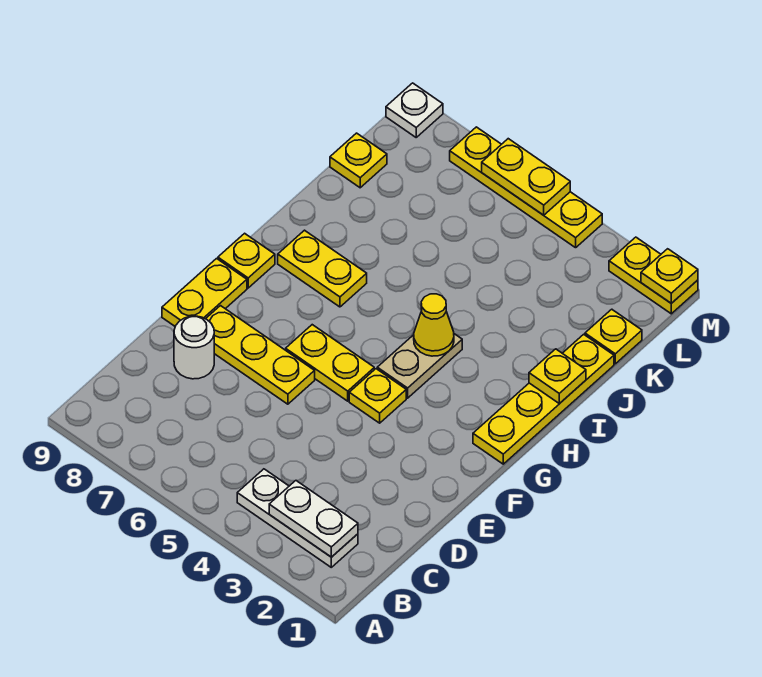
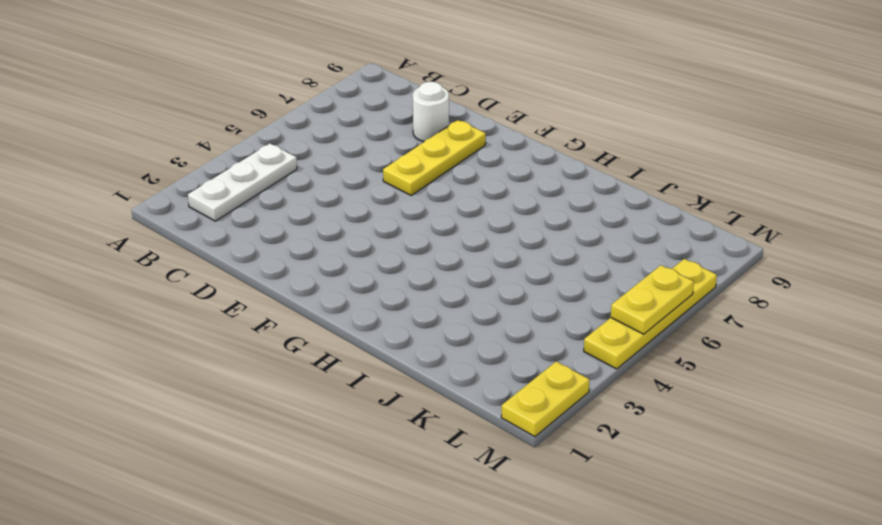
none -> yellow 1x2 plate [162,259,247,326]
none -> yellow 1x1 plate [349,369,406,423]
none -> yellow 1x2 plate [286,325,374,401]

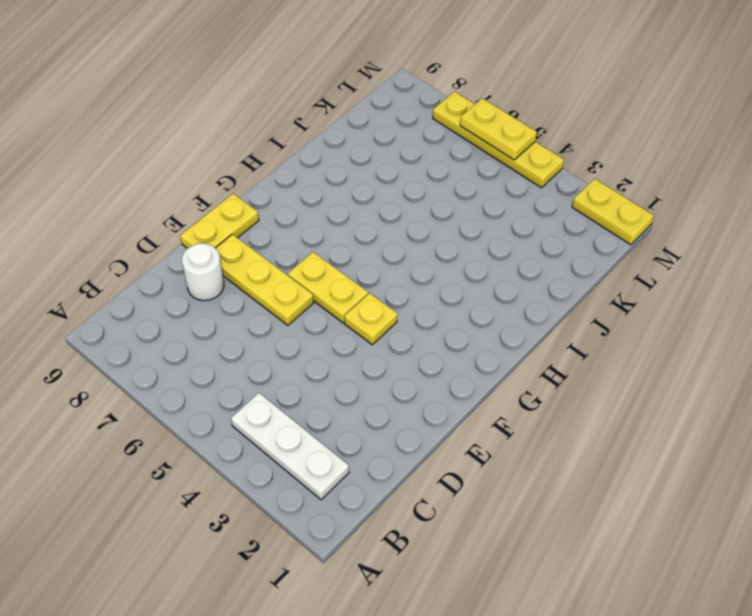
none -> yellow 1x4 plate [473,334,614,464]
none -> tan 1x2 plate [377,334,462,398]
none -> yellow 1x1 plate [218,233,275,288]

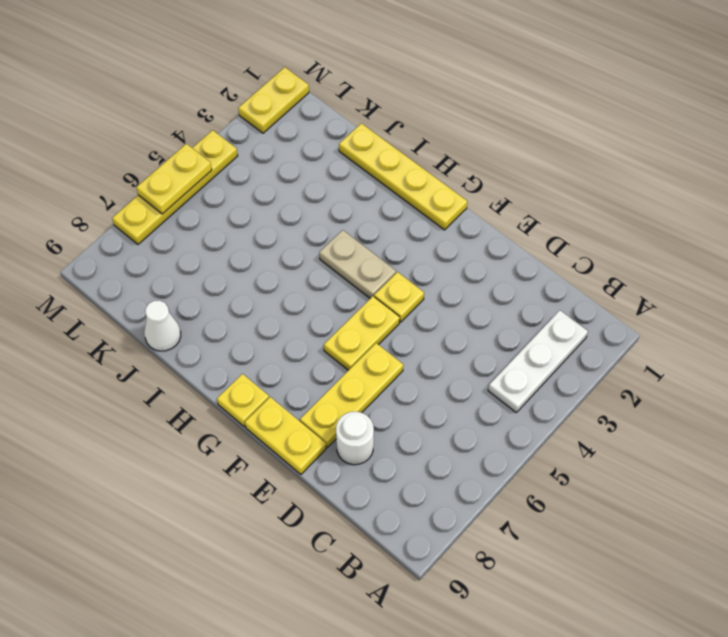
white 1x1 cone [144,300,181,351] -> none
none -> yellow 1x2 plate [278,230,367,307]
none -> yellow 1x1 plate [585,309,642,364]
none -> yellow 1x1 plate [330,133,387,188]

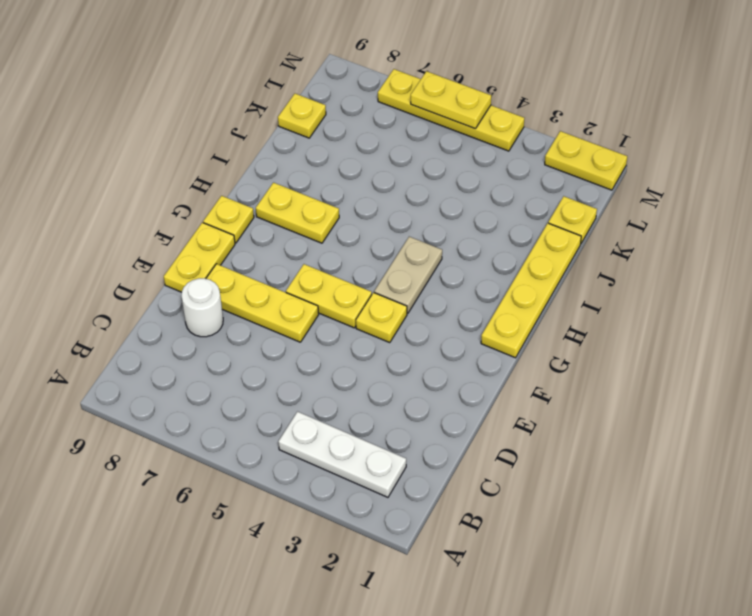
none -> white 1x1 plate [386,83,443,137]
none -> white 1x2 plate [269,481,358,557]
none -> yellow 1x1 cone [414,294,454,356]

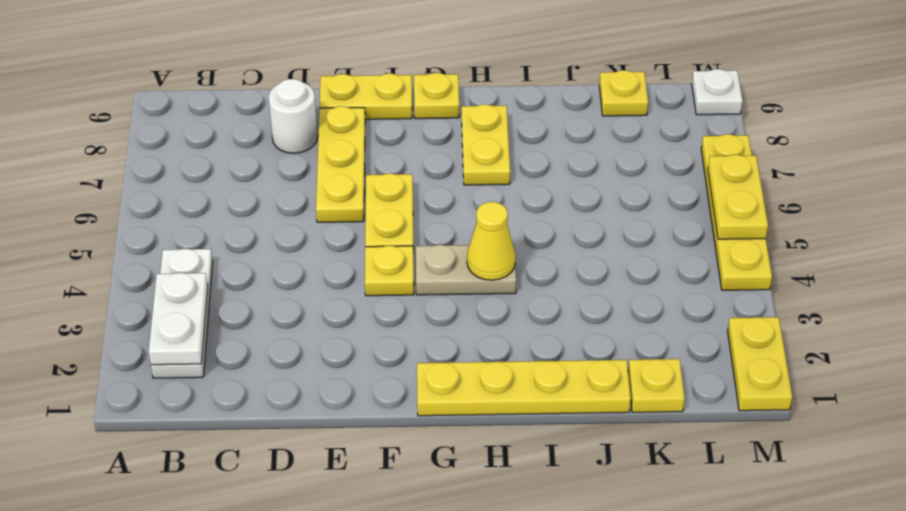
none -> yellow 1x1 plate [529,349,586,404]
none -> yellow 1x1 plate [641,249,698,303]

